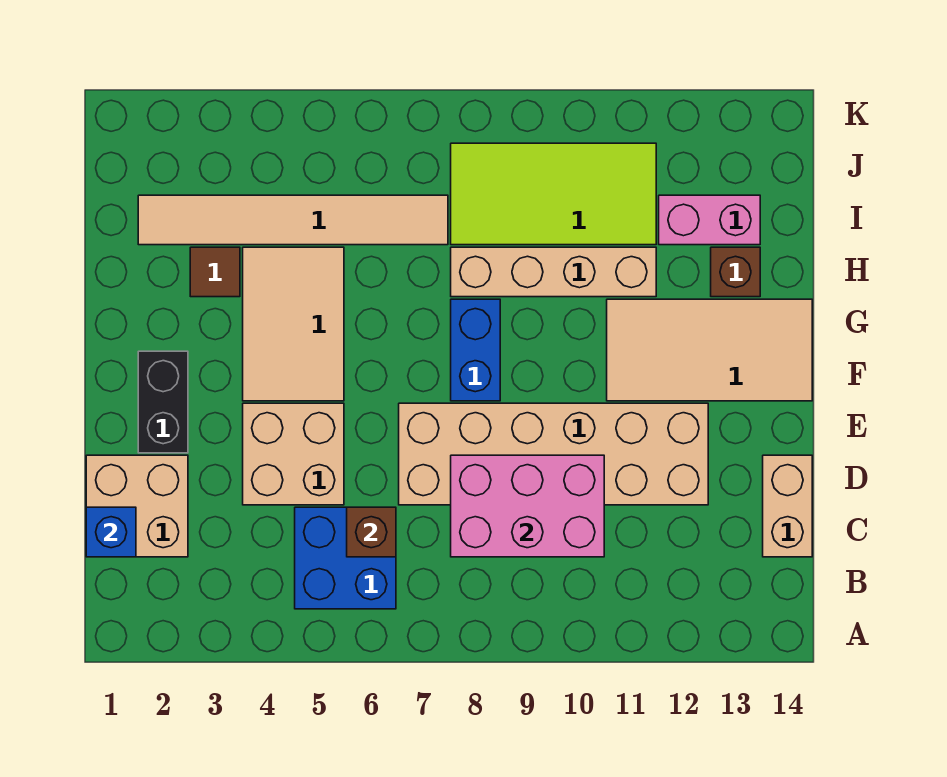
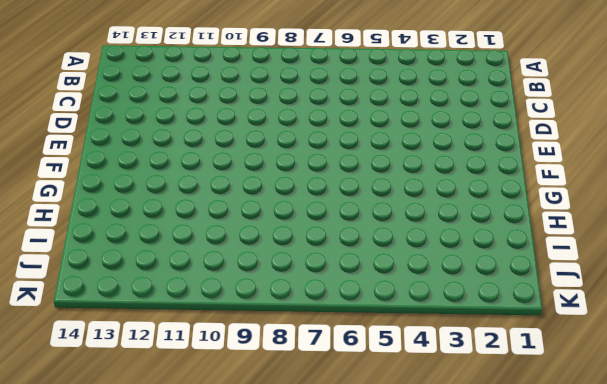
none -> blue 2x2 brick [295,507,396,609]
none -> tan 2x2 brick [86,455,188,557]
none -> tan 1x2 brick [763,455,812,557]

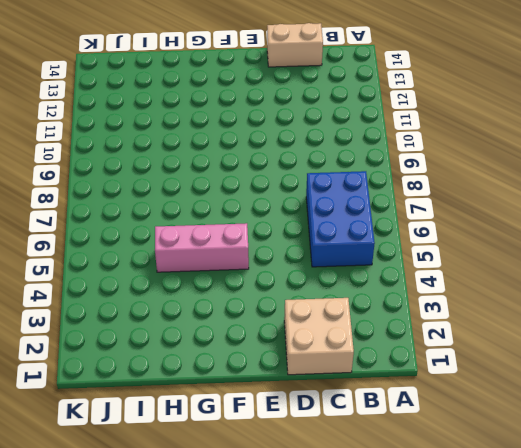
blue 2x3 brick [306,171,375,267] -> blue 2x2 brick [295,507,396,609]
pink 1x3 brick [155,223,249,272] -> tan 2x3 tile [243,247,344,401]
none -> tan 2x2 brick [243,403,344,505]
none -> tan 2x6 brick [399,403,708,505]
none -> black 1x2 brick [138,351,188,453]

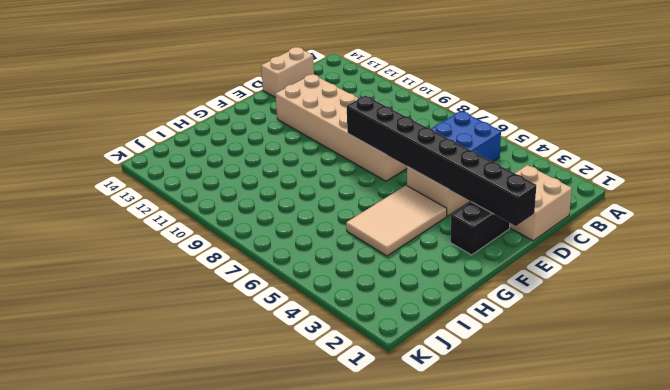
black 1x8 brick [347,96,536,226] -> none
none -> blue 1x2 brick [451,299,500,401]
none -> tan 2x4 tile [607,299,812,401]
none -> brown 1x1 tile [190,247,240,297]

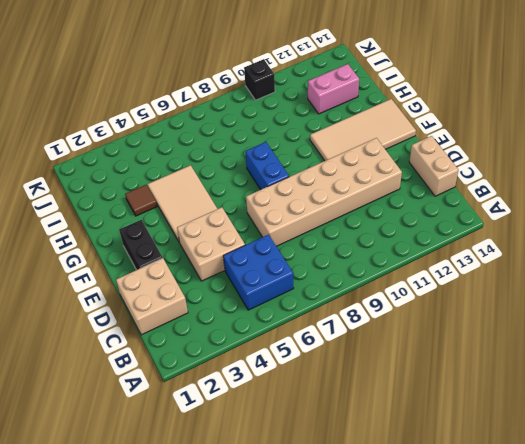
black 1x1 brick [244,59,275,100] -> none
none -> tan 1x4 brick [451,247,656,297]
none -> brown 1x1 brick [711,247,760,297]
none -> tan 1x6 tile [138,195,448,245]

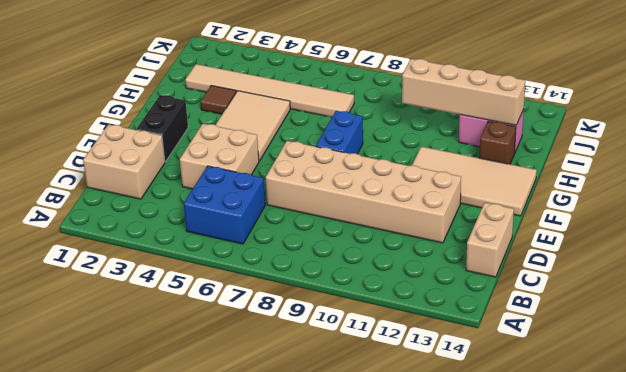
tan 1x4 brick [402,59,525,125] -> tan 1x4 brick moved to [451,247,656,297]
none -> lime 2x4 tile [451,143,656,245]
none -> blue 1x1 brick [86,507,136,557]
none -> brown 1x1 brick [347,507,396,557]

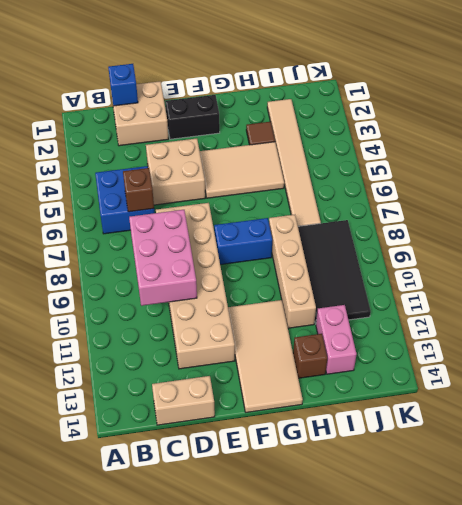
black 2x4 tile [298,220,371,324] -> lime 2x4 tile [451,143,656,245]

